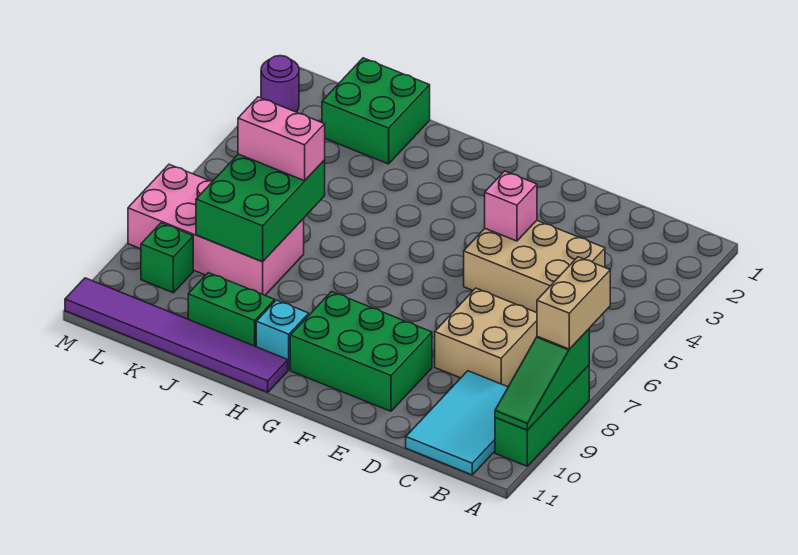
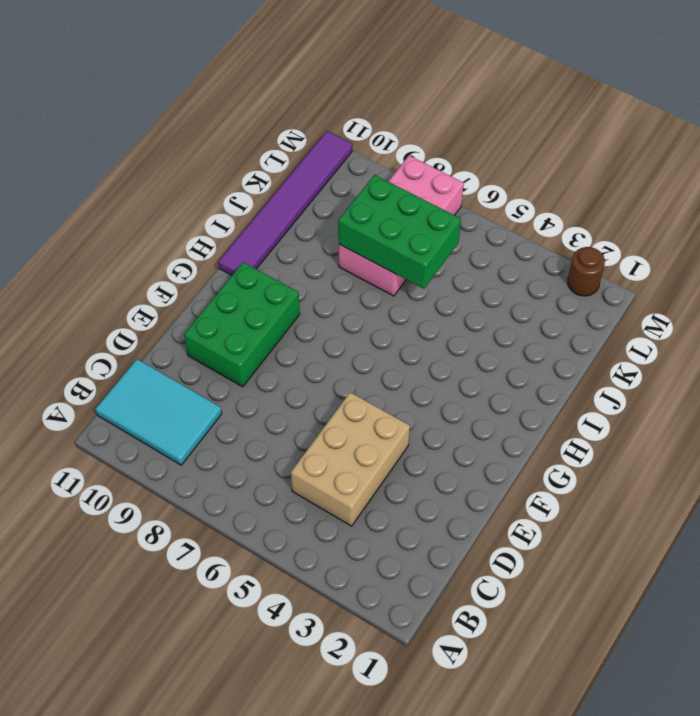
brown 1x1 round brick [568,247,605,296] -> purple 1x1 round brick [261,56,299,112]
none -> green 1x3 brick [495,365,589,466]
none -> tan 2x2 brick [435,288,537,387]
none -> cyan 1x1 brick [256,300,309,370]

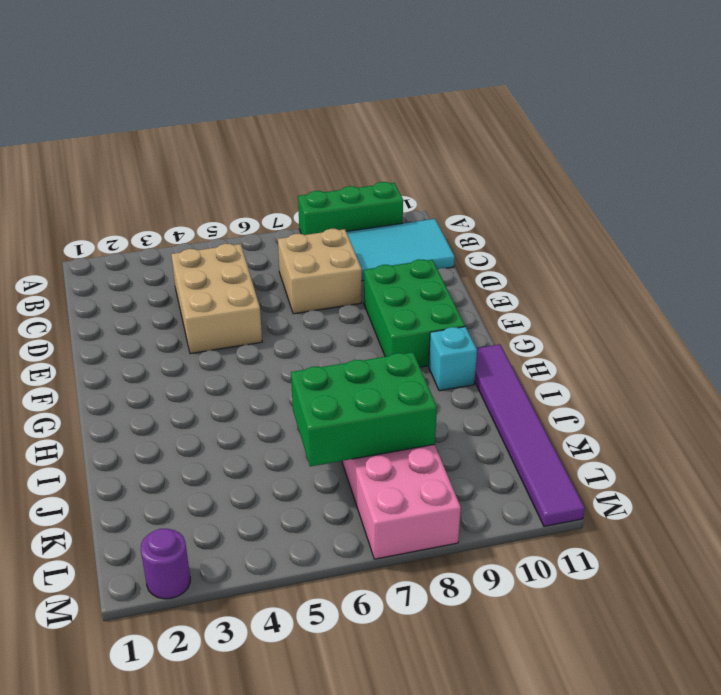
none -> green 1x2 brick [188,273,275,347]
none -> green 2x2 brick [322,58,430,164]
none -> green 1x1 brick [141,223,193,293]

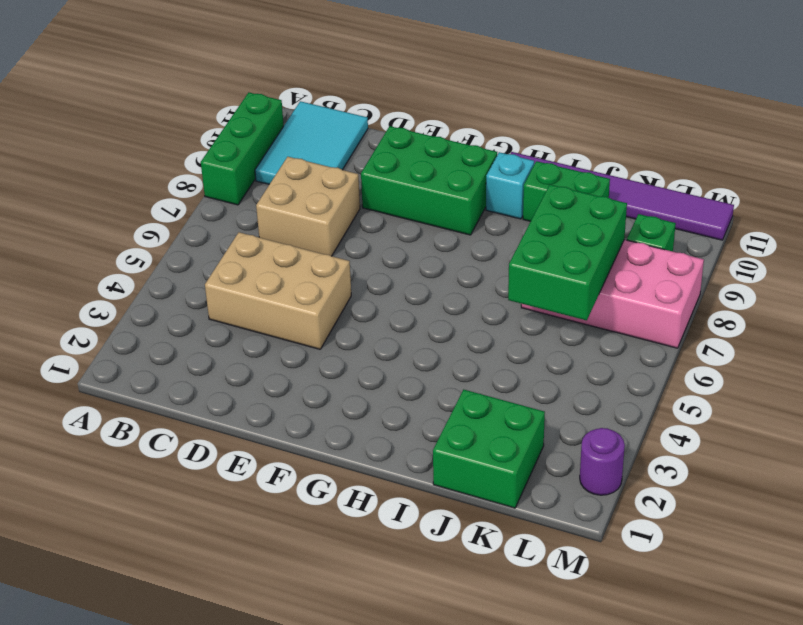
none -> green 1x3 slope [495,329,589,430]
none -> pink 1x1 brick [485,171,537,241]
none -> tan 1x2 brick [537,257,610,349]

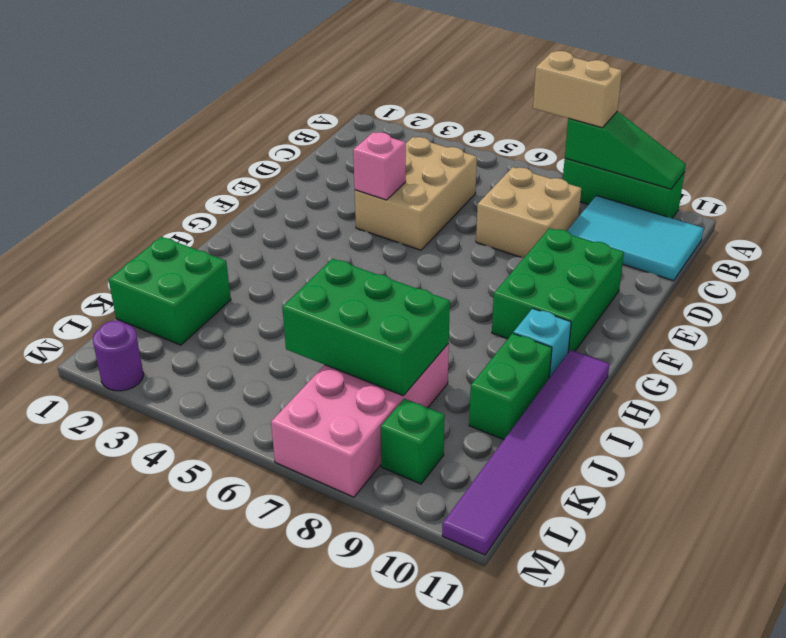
none -> pink 1x2 brick [238,97,325,181]

